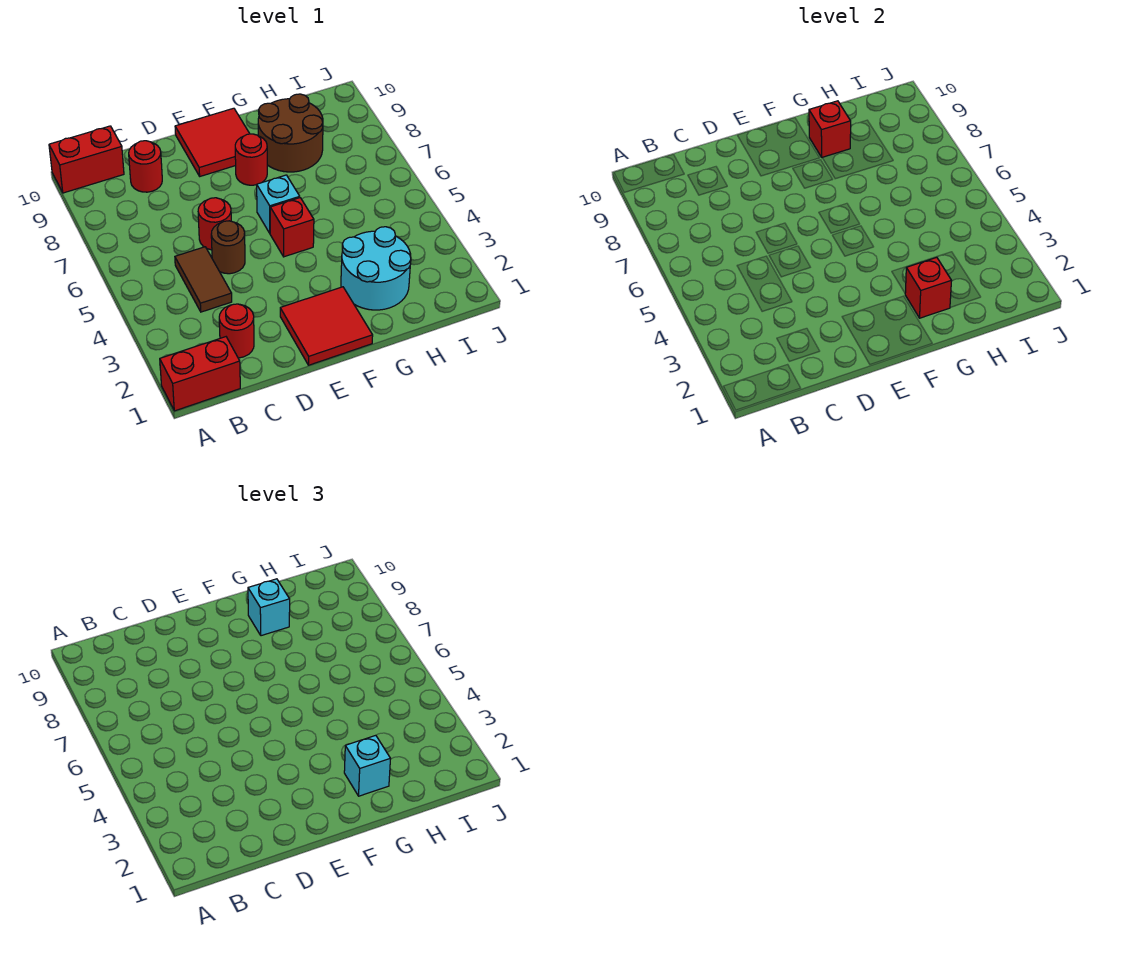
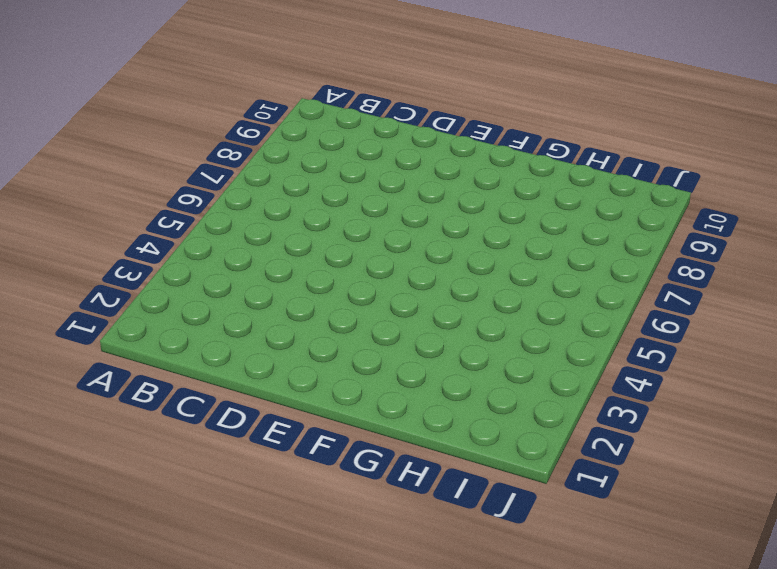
none -> red 1x2 brick [160,337,240,411]
none -> red 1x2 brick [49,126,124,193]
none -> red 1x1 round brick [219,304,254,358]

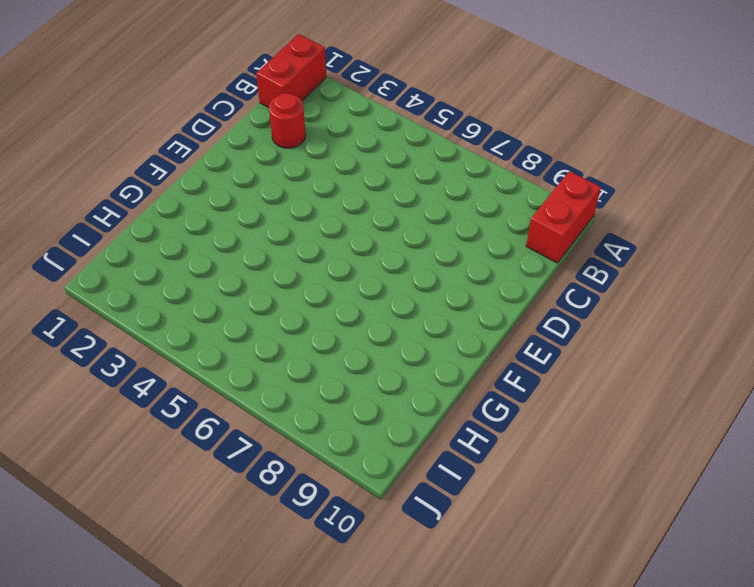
none -> brown 1x2 tile [175,247,232,312]
none -> red 1x1 round brick [129,141,162,192]
none -> brown 1x1 round brick [211,221,245,274]

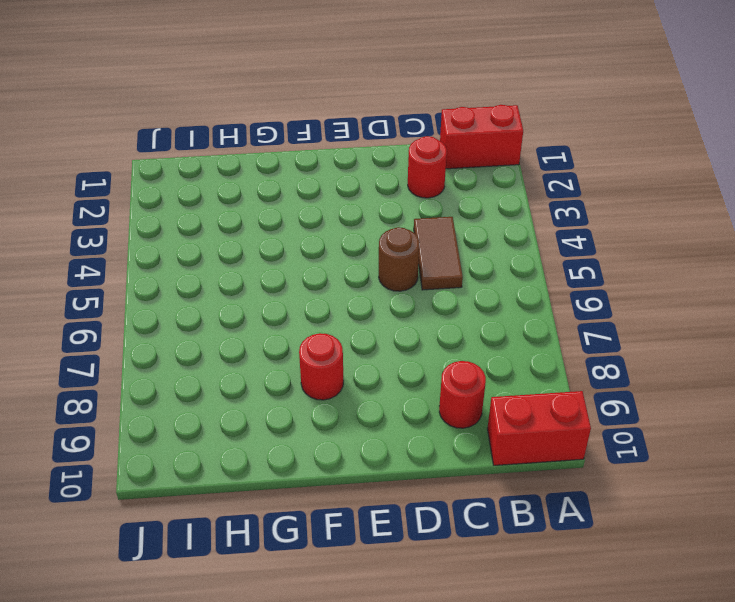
none -> red 1x1 round brick [198,198,231,250]
none -> red 2x2 tile [280,287,373,365]
none -> red 2x2 tile [175,108,250,176]

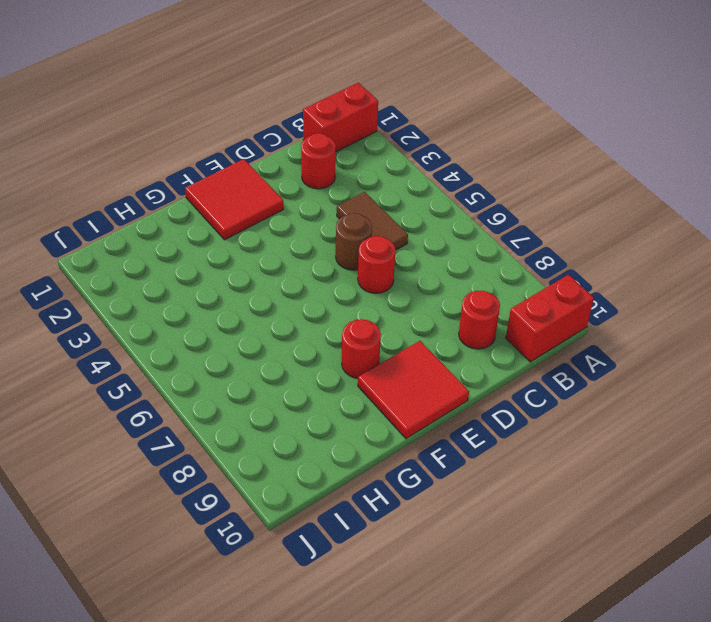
none -> red 1x1 brick [270,198,314,257]
none -> cyan 1x1 brick [257,175,300,233]
none -> cyan 2x2 round brick [341,227,411,310]

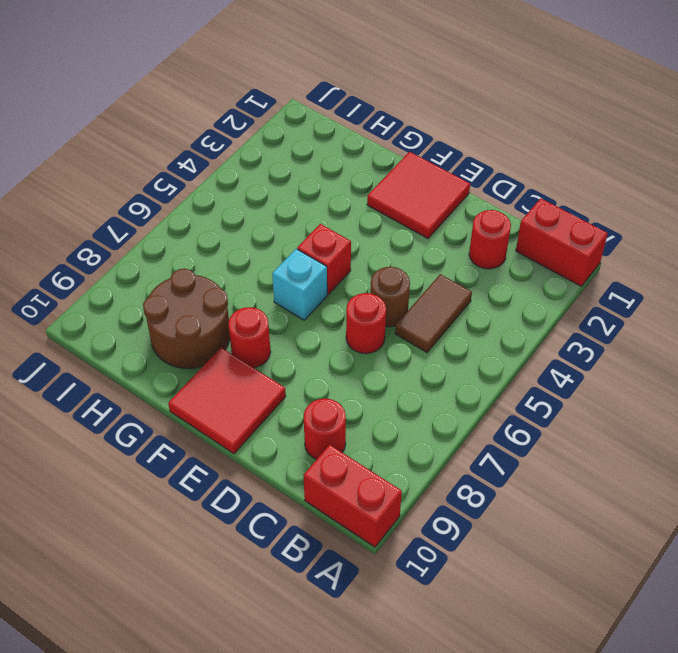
none -> cyan 2x2 round brick [341,227,411,310]
none -> red 1x1 brick [905,257,952,318]
none -> red 1x1 brick [809,101,851,157]

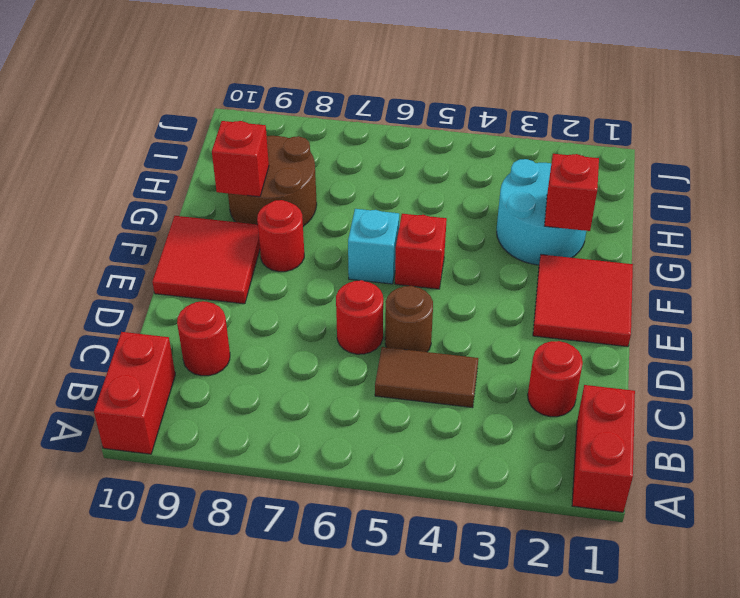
none -> cyan 1x1 brick [344,735,391,796]
none -> cyan 1x1 brick [248,579,290,636]

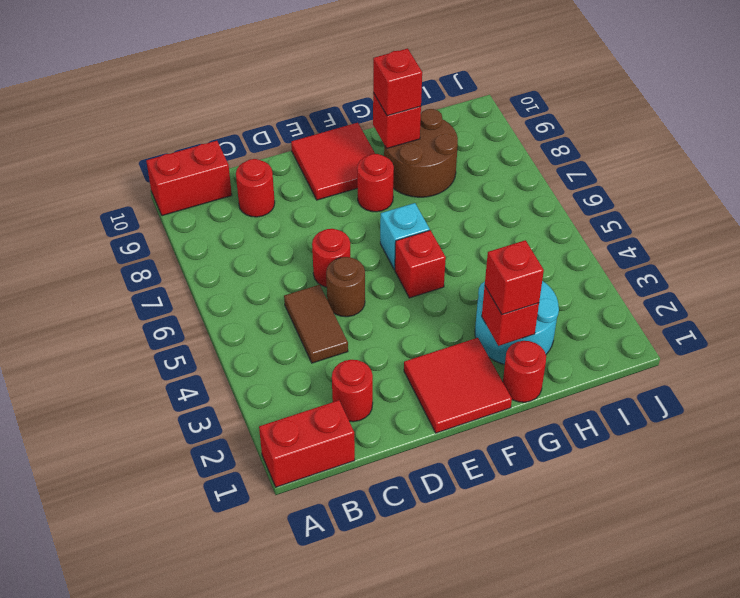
red 1x1 round brick [503,341,546,402] -> none
red 1x1 brick [485,240,544,315] -> cyan 1x1 brick [344,735,391,796]
red 1x1 brick [373,49,422,116] -> cyan 1x1 brick [248,579,290,636]

